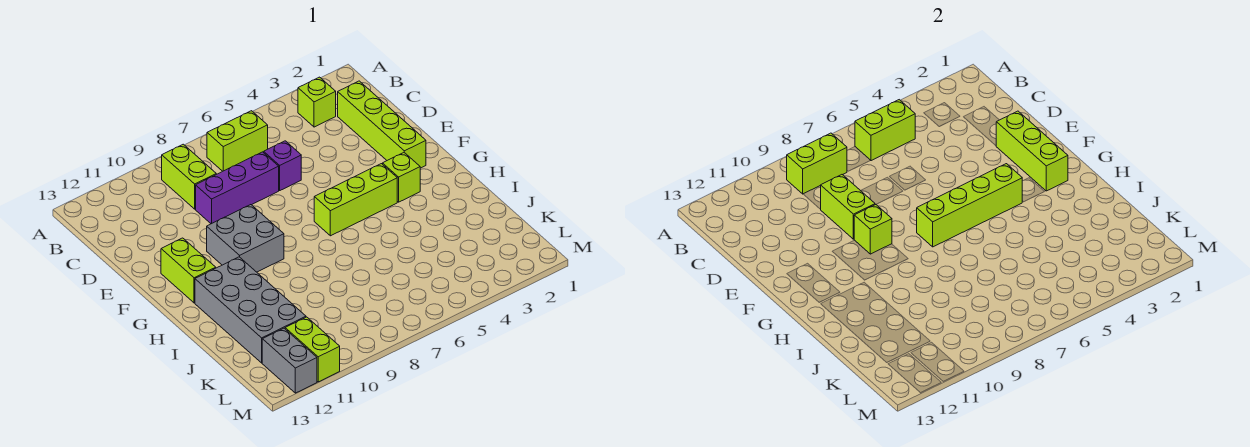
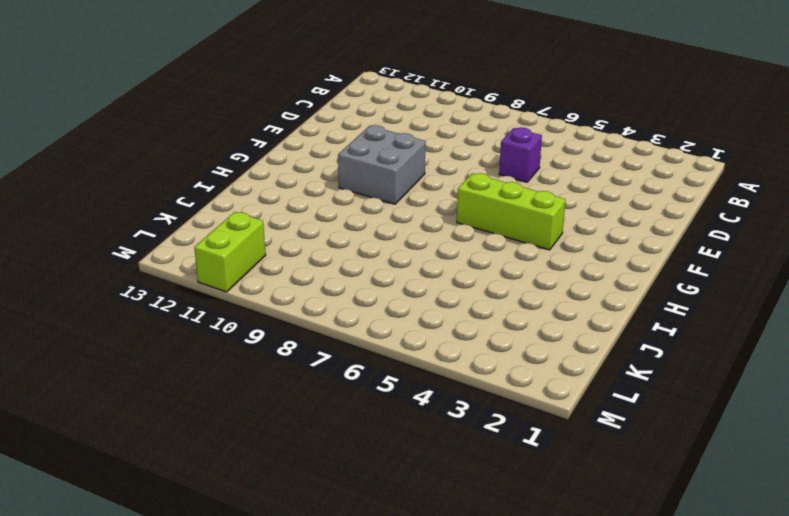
none -> lime 1x1 brick [298,77,336,127]
none -> lime 1x2 brick [207,111,268,171]
none -> lime 1x2 brick [162,144,216,209]

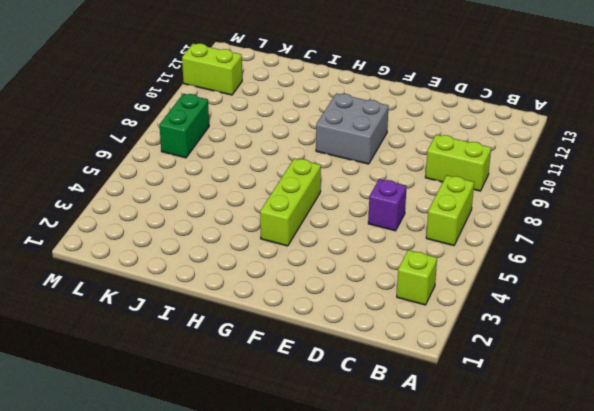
green 1x2 brick [159,94,209,158] -> none
none -> lime 1x4 brick [338,81,426,168]
none -> purple 1x3 brick [196,152,279,224]
none -> lime 1x2 brick [161,238,216,303]

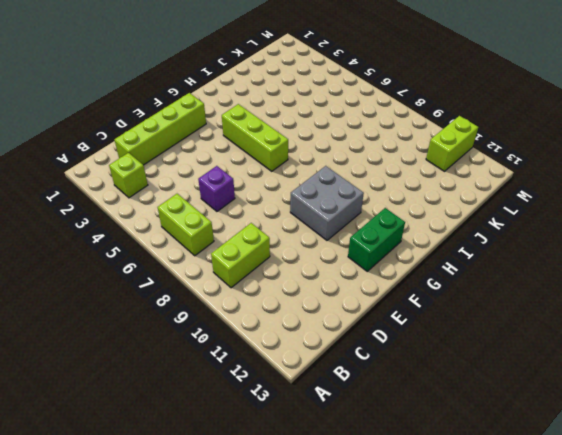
green 1x2 brick [348,208,405,271] -> lime 1x2 brick [161,238,216,303]
none -> purple 1x3 brick [196,152,279,224]
none -> lime 1x1 brick [382,153,420,202]
none -> grey 2x4 brick [195,257,306,363]

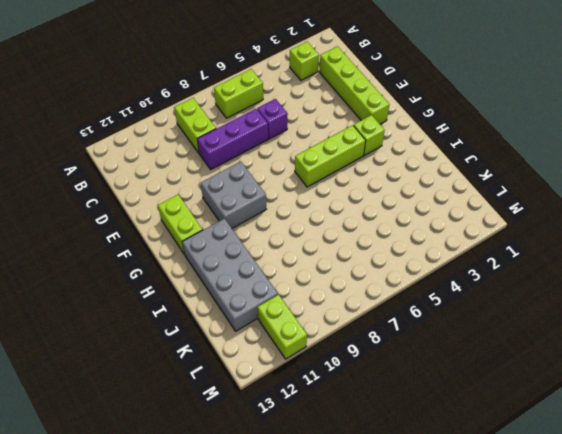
none -> grey 1x2 brick [262,328,317,393]
none -> lime 1x2 brick [855,100,915,161]
none -> lime 1x2 brick [787,133,847,194]

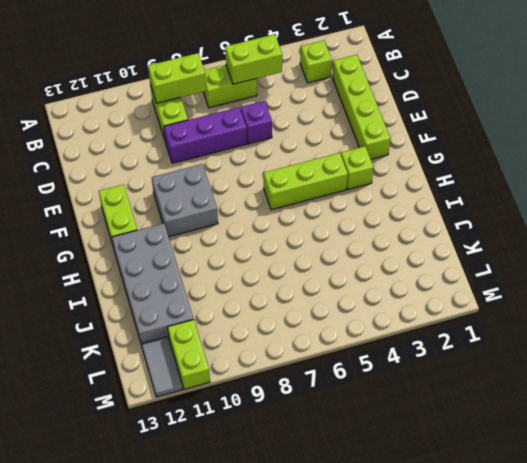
grey 1x2 tile [142,337,183,397] -> grey 1x2 brick [262,328,317,393]
none -> lime 1x2 brick [820,175,875,239]
none -> lime 1x3 brick [996,111,1068,191]
none -> lime 1x1 brick [854,205,892,254]

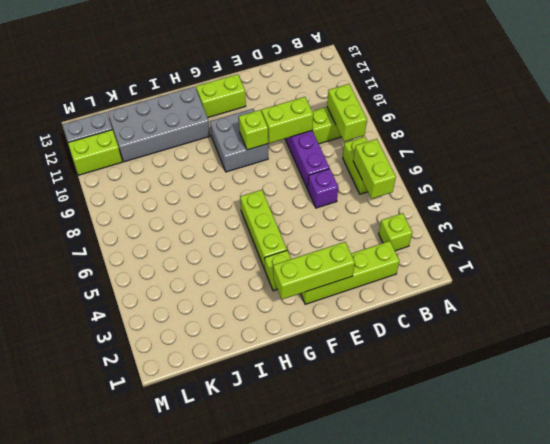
none -> lime 1x4 brick [917,164,1022,247]

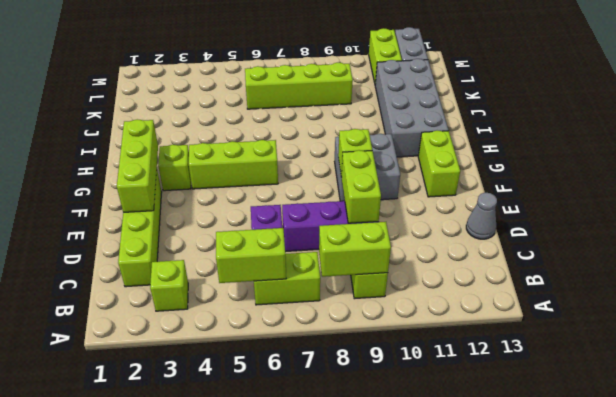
grey 1x1 cone [466,193,497,239] -> none
lime 1x4 brick [245,63,353,109] -> lime 1x4 brick moved to [917,164,1022,247]

